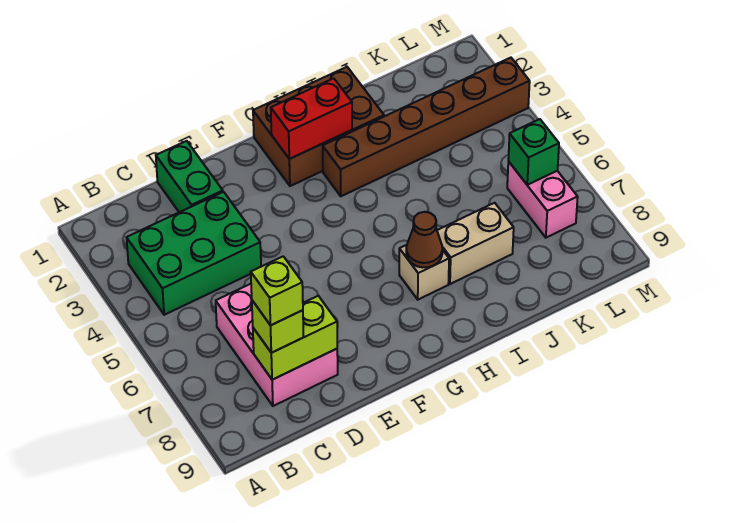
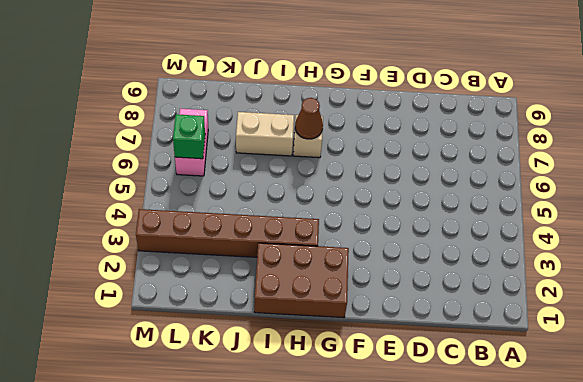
none -> green 2x3 brick [126,192,261,315]
none -> pink 2x3 brick [216,284,338,406]
none -> green 1x2 brick [156,141,223,212]

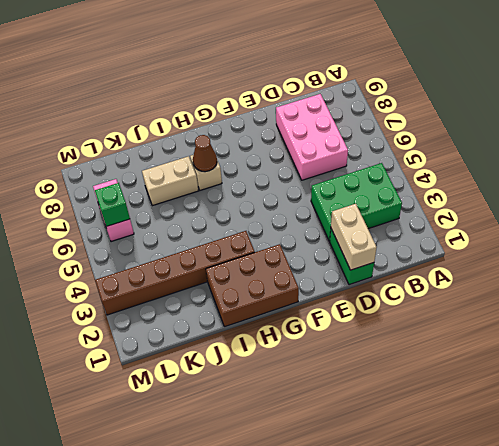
tan 1x2 brick [331,204,377,270] -> none
none -> lime 1x2 brick [253,296,337,380]
none -> red 1x2 brick [271,78,352,159]
none -> lime 1x1 brick [252,301,304,353]

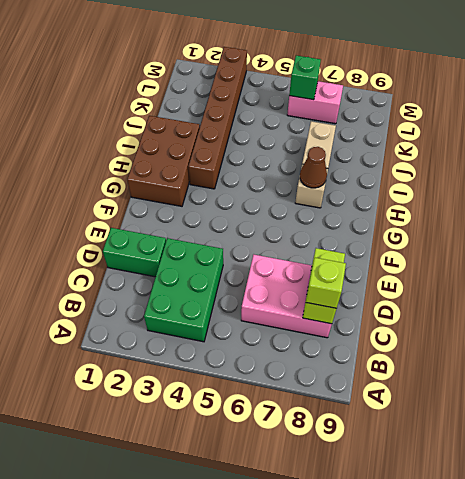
none -> red 1x2 brick [271,78,352,159]
none -> lime 1x1 brick [251,256,303,325]

